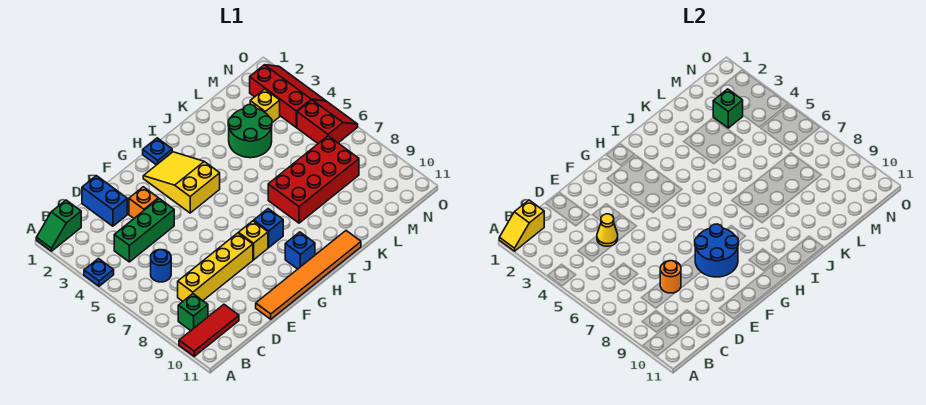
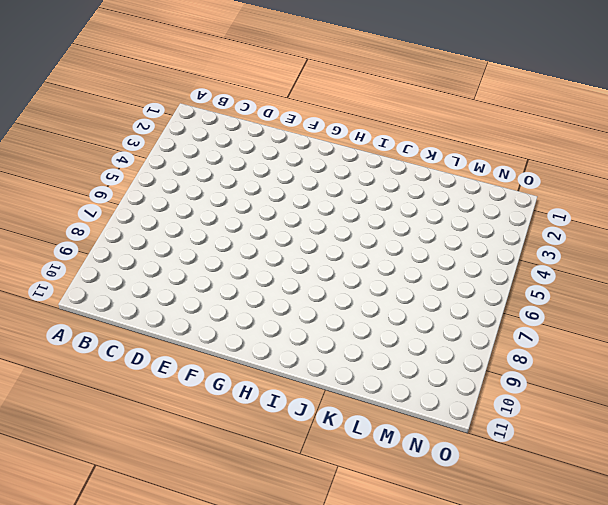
none -> green 1x2 slope [36,200,81,251]
none -> blue 1x1 plate [84,259,114,286]
none -> red 1x3 tile [179,304,239,356]

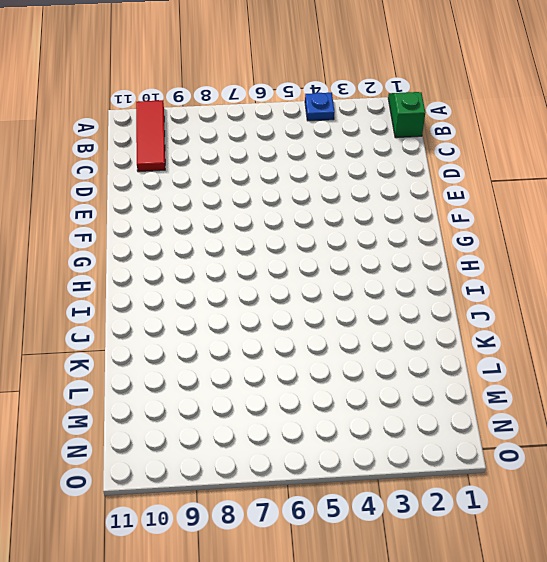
none -> green 1x1 brick [178,294,208,331]
none -> green 1x3 brick [114,199,174,262]
none -> blue 1x1 round brick [151,250,171,282]

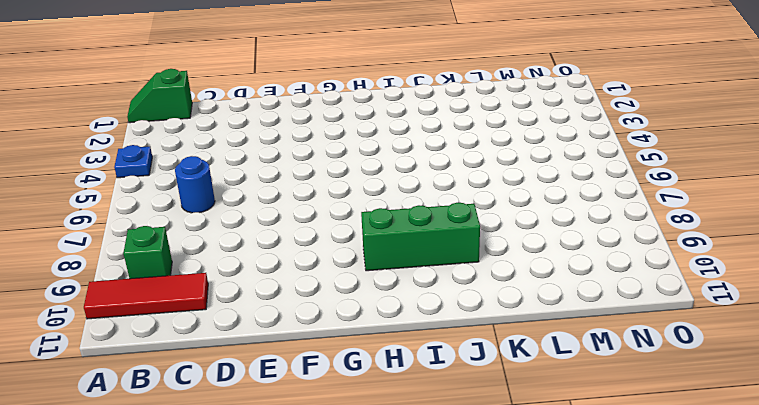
green 1x3 brick [361,203,480,271] -> green 1x3 brick moved to [114,199,174,262]
none -> yellow 1x4 brick [178,233,253,301]
none -> blue 1x2 brick [82,176,127,226]
none -> orange 1x1 brick [129,187,158,218]

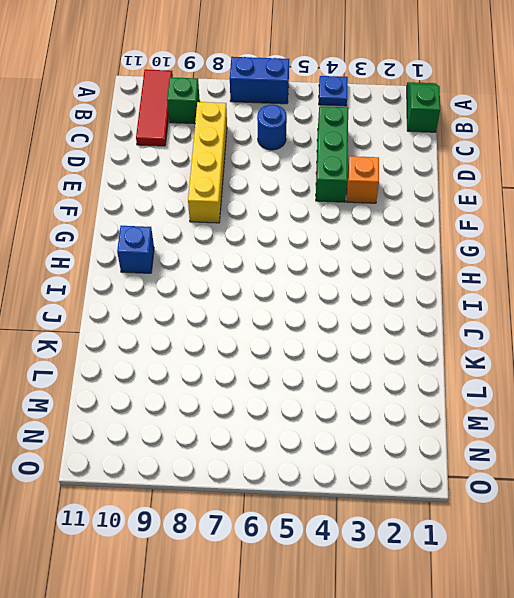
blue 1x2 brick [230,57,289,104] -> blue 1x2 brick moved to [82,176,127,226]
none -> orange 1x6 tile [256,231,361,319]
none -> yellow 2x3 slope [143,152,220,213]
none -> yellow 1x1 brick [239,221,268,260]

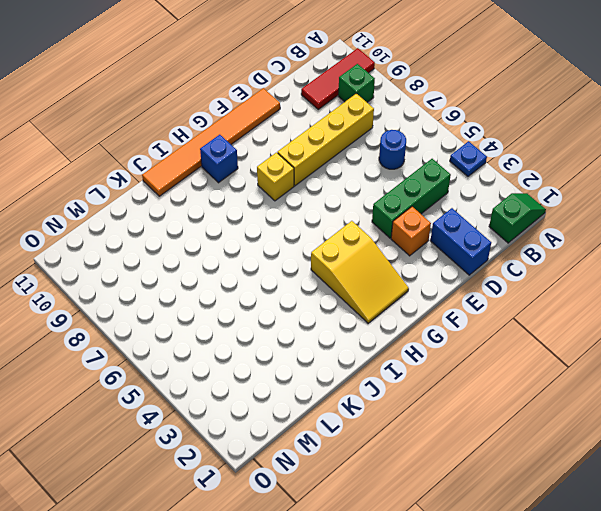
none -> blue 1x1 plate [143,138,172,165]
none -> blue 1x1 brick [254,209,283,247]
none -> red 2x4 brick [268,136,359,223]

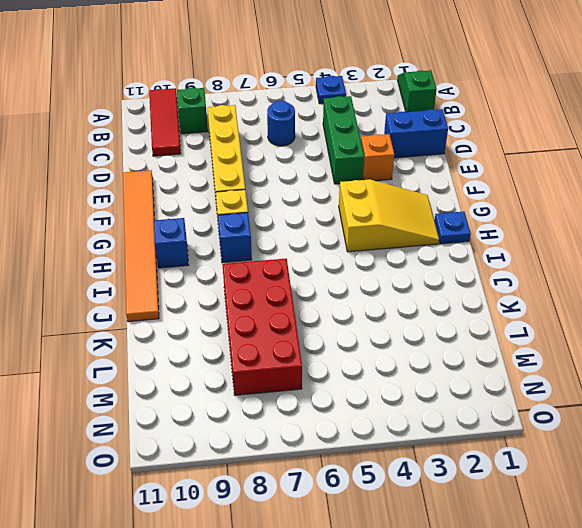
none -> green 2x2 round brick [228,105,272,158]
none -> yellow 1x1 brick [250,89,280,123]
none -> red 2x3 slope [250,65,325,127]

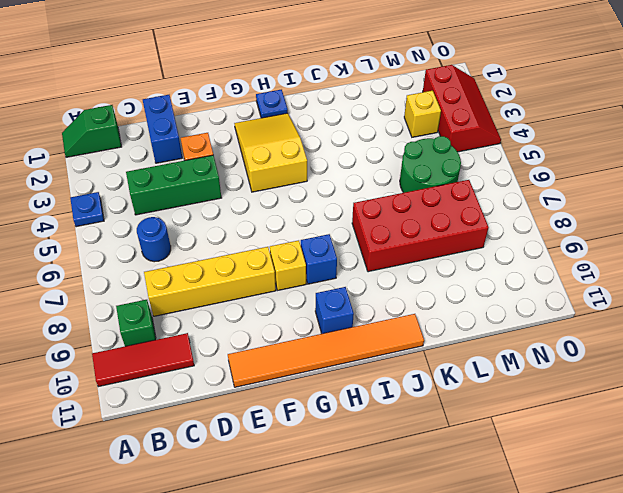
green 2x2 round brick [400,136,461,193] -> green 2x2 round brick moved to [228,105,272,158]
none -> red 2x2 slope [297,100,358,143]
none -> yellow 1x2 slope [499,200,544,251]
none -> yellow 1x1 cone [597,214,618,246]

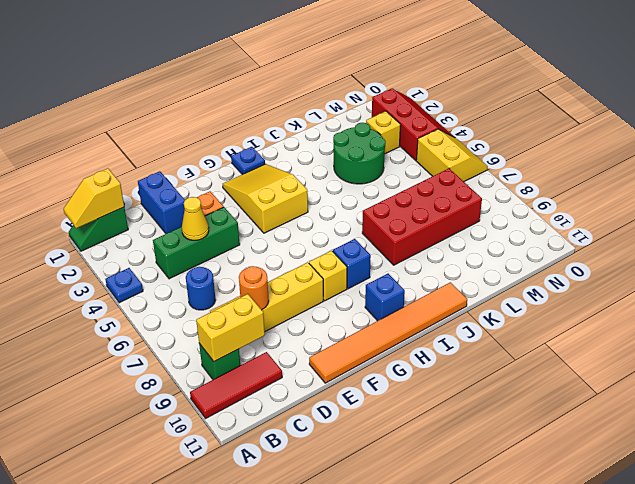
yellow 1x2 brick [196,294,265,362] -> none
yellow 2x2 slope [416,129,488,181] -> red 2x2 slope [297,100,358,143]
none -> blue 2x2 round brick [695,224,739,277]
none -> green 1x1 brick [713,89,743,128]

